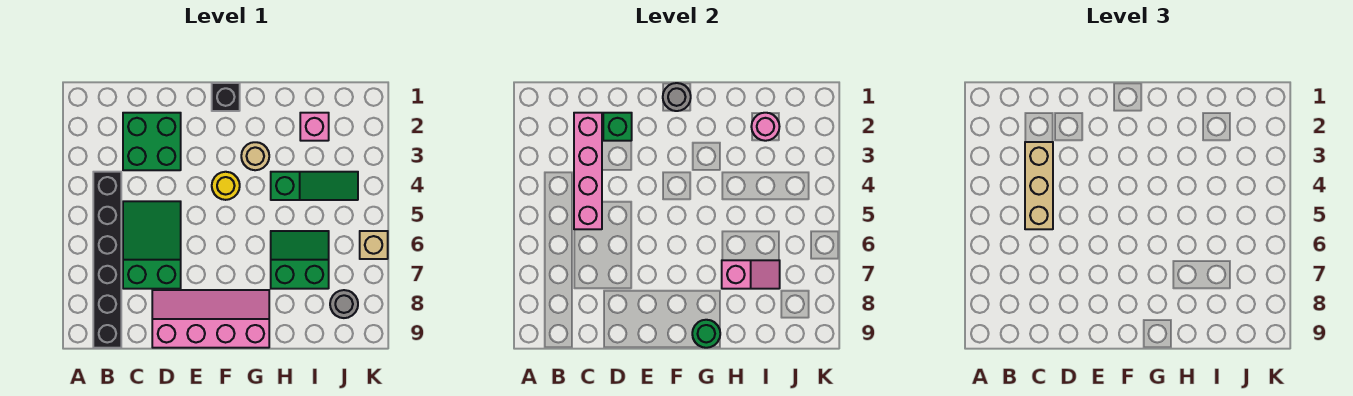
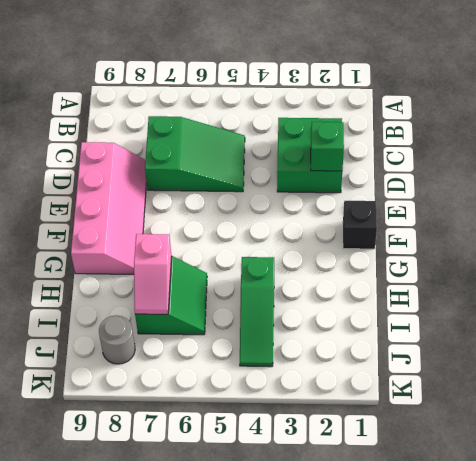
none -> black 1x6 brick [93,172,121,348]
none -> yellow 1x1 round brick [212,172,240,200]
none -> tan 1x1 round brick [241,142,269,170]

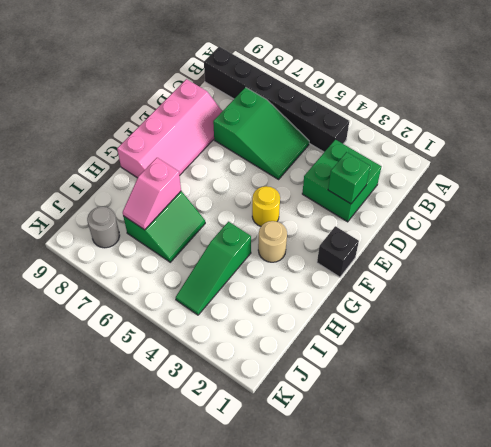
none -> pink 1x1 brick [300,113,329,141]
none -> tan 1x1 brick [360,231,388,259]
none -> pink 1x4 brick [574,113,602,229]

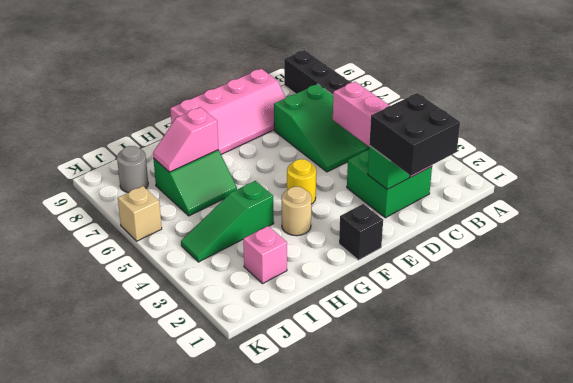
black 2x2 brick [369,93,460,176] -> none
none -> grey 1x1 round brick [663,83,691,111]
none -> green 1x1 round brick [692,320,720,348]
none -> pink 1x1 round brick [751,113,780,141]

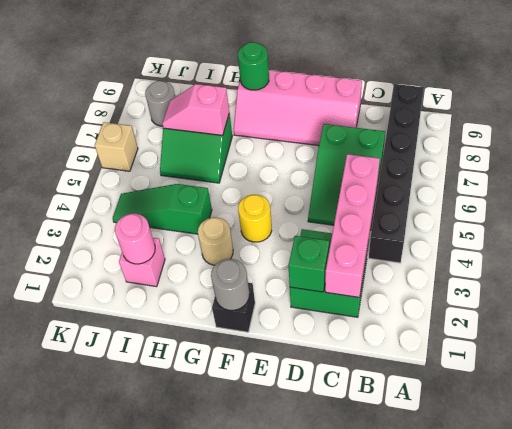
none -> tan 1x3 brick [1025,142,1053,229]

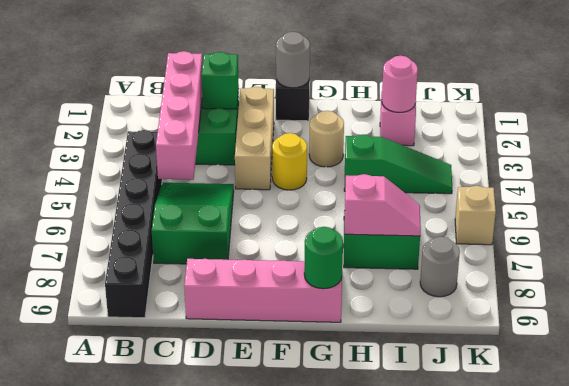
tan 1x3 brick [235,87,274,190] -> tan 1x3 brick moved to [1025,142,1053,229]

